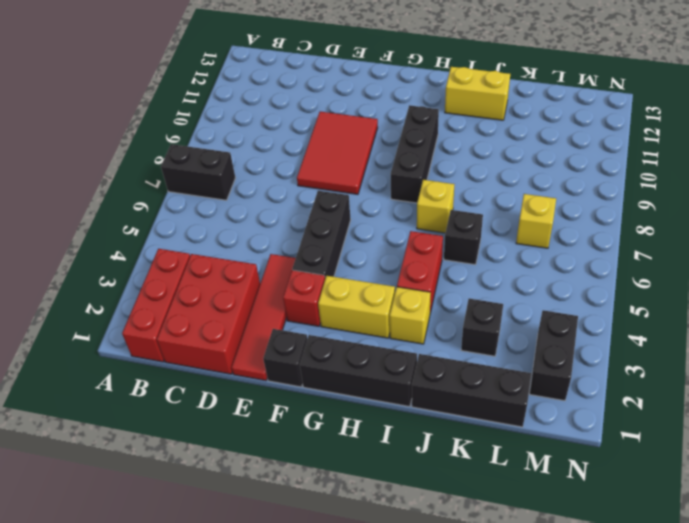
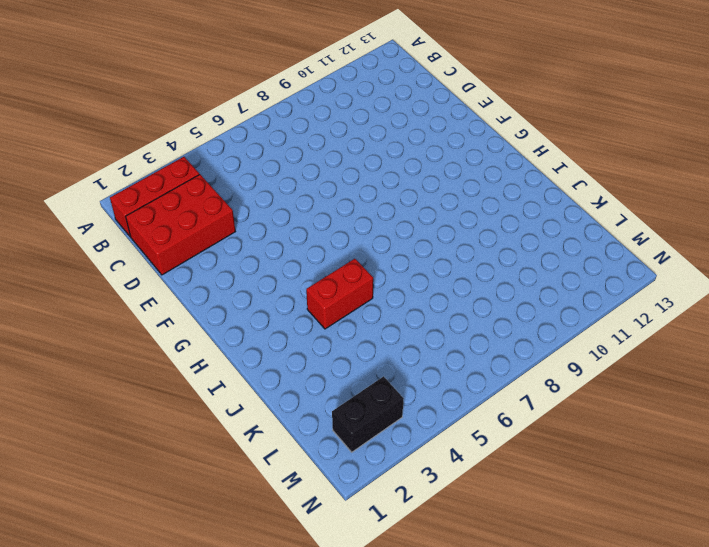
none -> black 1x2 brick [161,144,235,200]
none -> red 1x4 tile [231,254,296,380]
none -> red 2x3 tile [297,112,378,194]

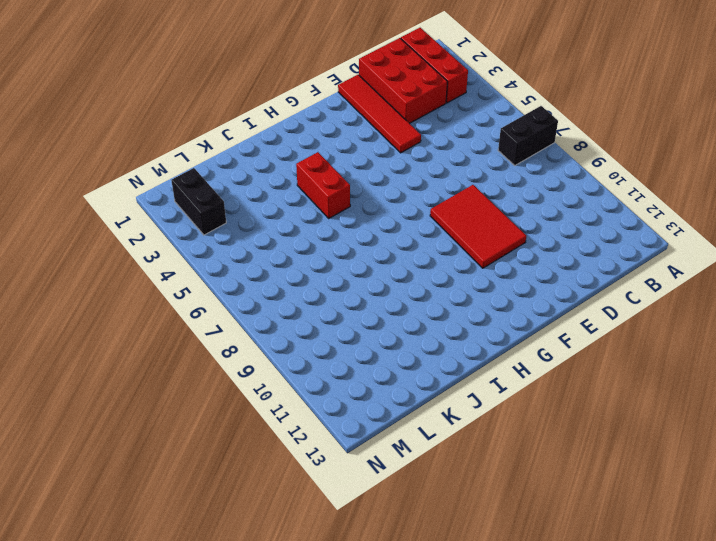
none -> black 1x1 brick [263,329,307,387]
none -> red 1x1 brick [283,270,325,326]
none -> black 1x3 brick [292,191,351,278]

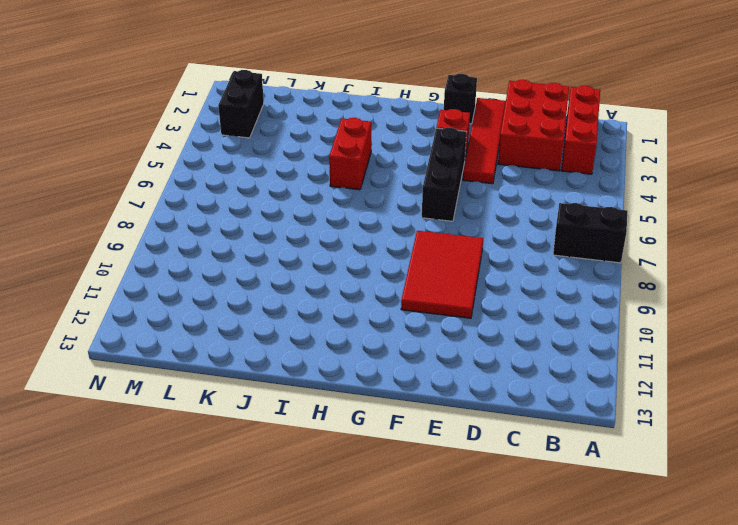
none -> black 1x3 brick [300,335,417,407]
none -> yellow 1x2 brick [318,276,395,338]
none -> black 1x3 brick [391,105,439,203]

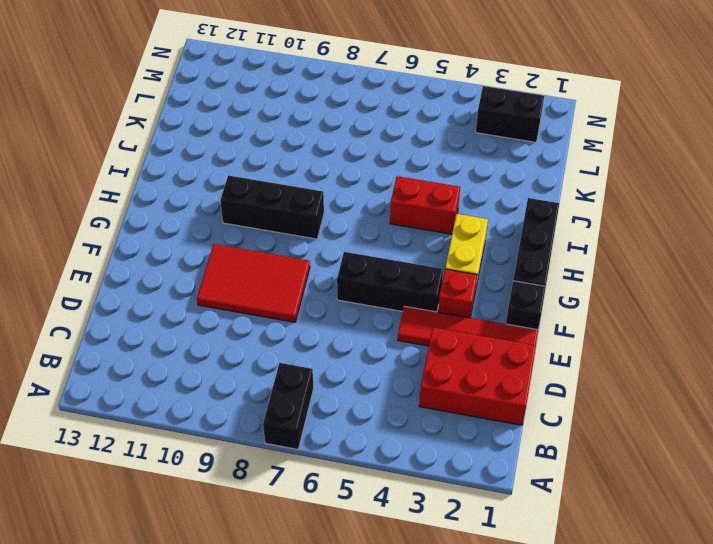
none -> red 1x3 brick [122,249,190,362]
none -> yellow 1x1 brick [390,287,431,344]
none -> yellow 1x1 brick [417,180,455,233]

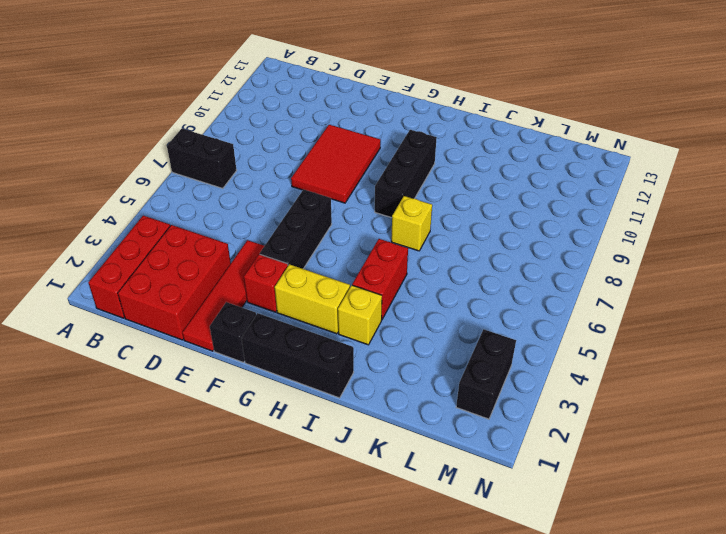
none -> yellow 1x2 brick [445,67,510,120]
none -> black 1x3 brick [412,354,532,427]
none -> black 1x1 brick [444,210,483,265]

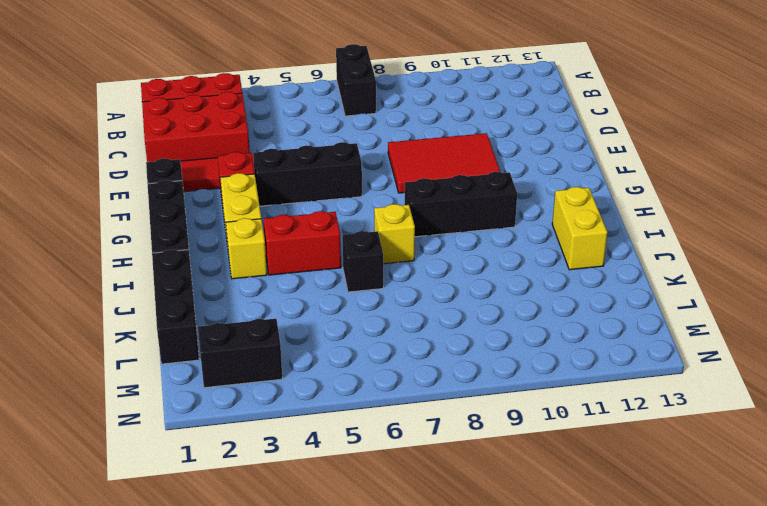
none -> black 1x1 brick [461,299,503,356]
none -> yellow 1x1 brick [516,194,556,248]

